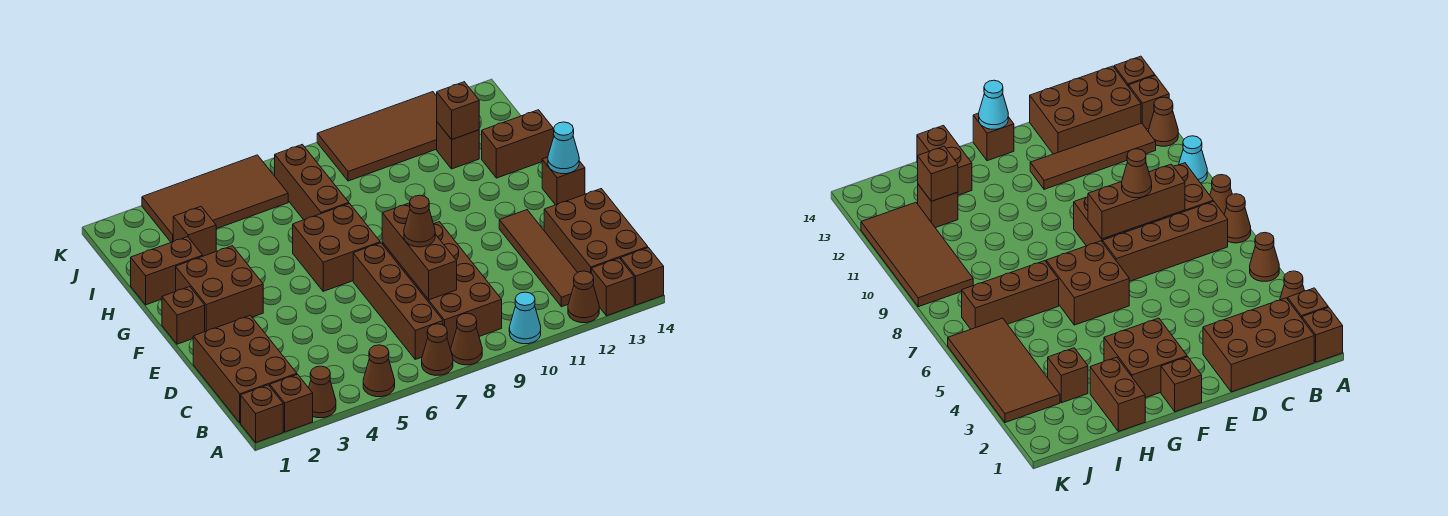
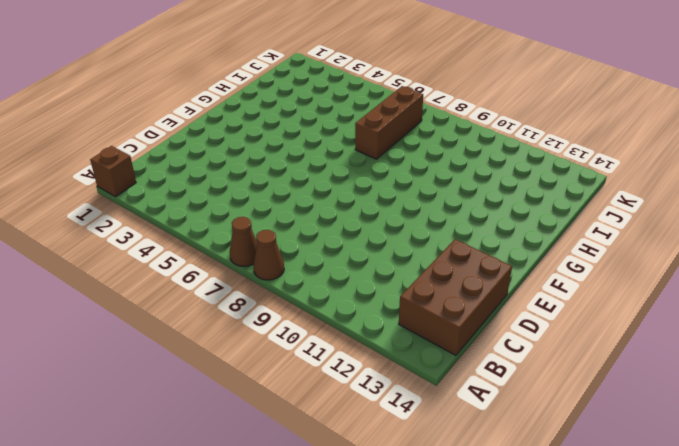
none -> brown 1x1 brick [270,374,313,432]
none -> brown 1x1 cone [309,366,336,418]
none -> brown 1x1 cone [363,345,395,397]
none -> cyan 1x1 cone [509,292,541,344]

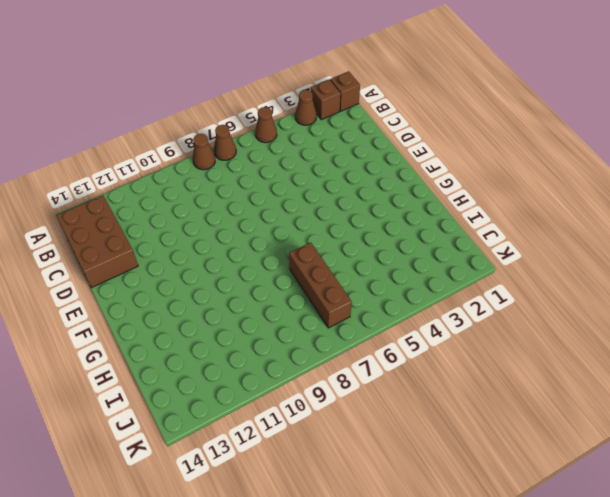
none -> cyan 1x1 cone [509,292,541,344]
none -> brown 1x1 cone [568,271,599,323]
none -> brown 1x1 brick [591,258,634,316]
none -> brown 1x1 brick [621,248,664,305]

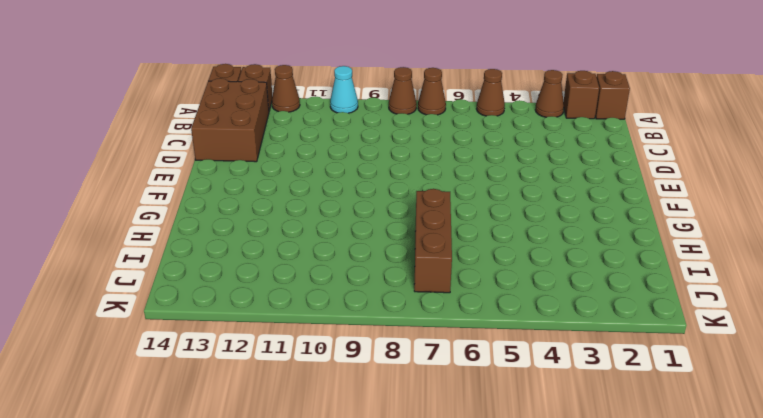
none -> brown 2x3 brick [193,315,297,423]
none -> brown 1x4 brick [353,243,443,359]
none -> brown 2x4 brick [382,222,502,347]
none -> brown 1x4 tile [499,210,578,307]

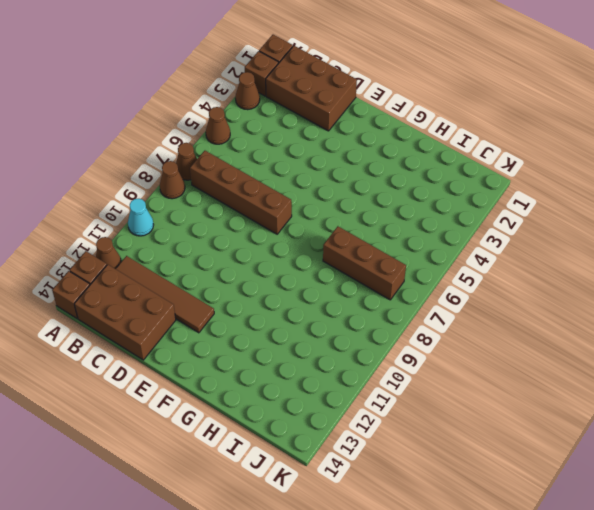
none -> brown 2x4 brick [382,222,502,347]
none -> brown 1x1 brick [162,287,205,344]
none -> brown 2x2 brick [176,246,263,331]
none -> brown 2x2 brick [293,204,380,291]

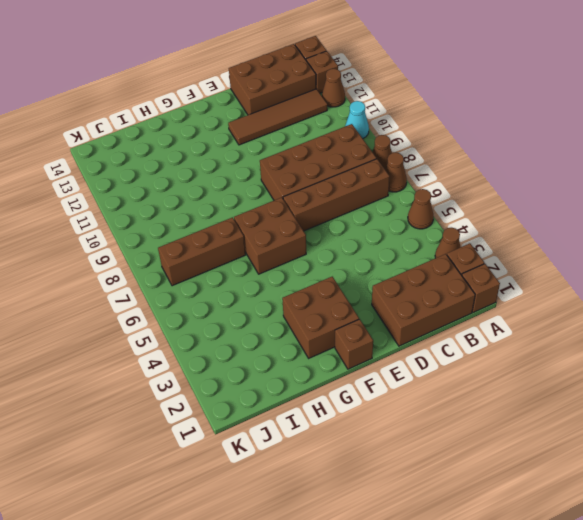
none -> brown 1x1 brick [542,157,585,205]
none -> brown 1x2 brick [131,237,203,305]
none -> brown 1x2 brick [482,110,554,178]
none -> brown 1x1 brick [173,207,216,256]

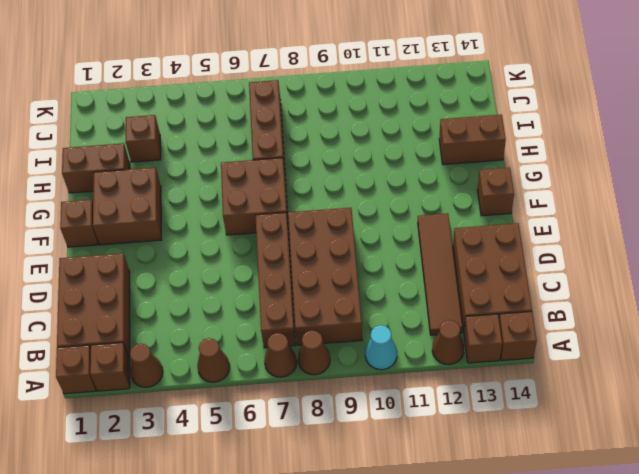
none -> brown 1x1 brick [437,122,479,169]
none -> brown 2x4 tile [142,155,288,242]
none -> brown 2x4 tile [317,92,437,181]
none -> brown 1x3 brick [382,203,457,300]

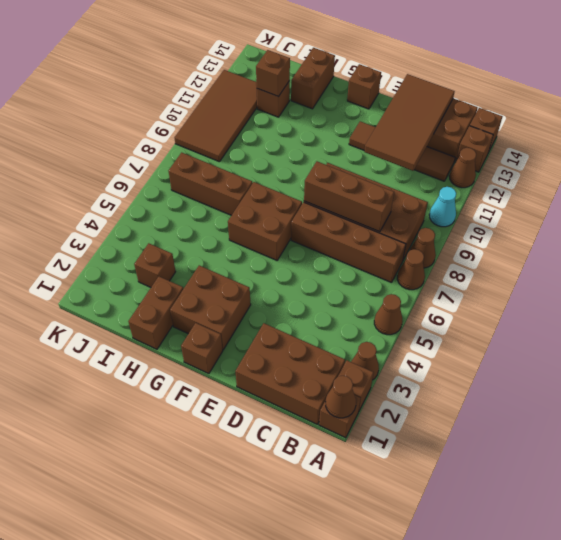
brown 1x1 cone [326,376,356,418] -> brown 1x1 cone moved to [404,195,435,247]
brown 2x4 tile [364,74,455,171] -> brown 2x4 tile moved to [142,155,288,242]
none -> cyan 1x1 cone [548,122,579,174]

